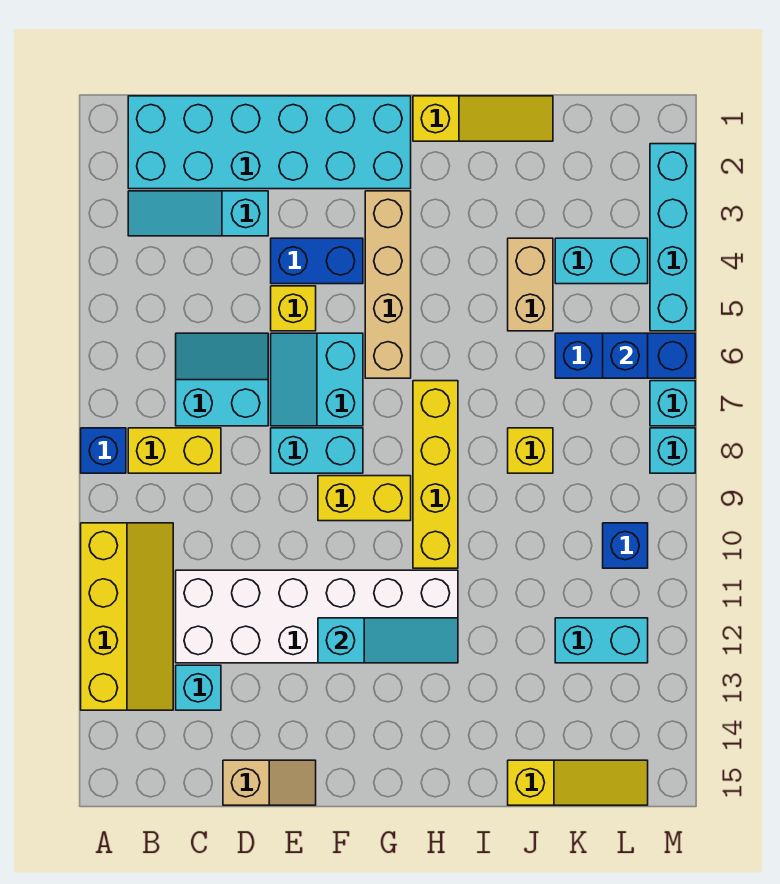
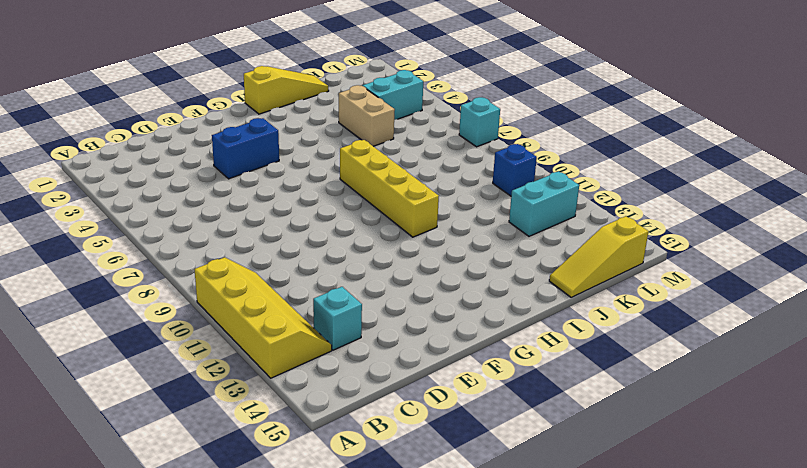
yellow 1x3 slope [549,216,648,297] -> yellow 1x3 slope turned to [508,760,648,805]
none -> blue 1x1 brick [81,428,126,473]
none -> cyan 2x6 brick [128,96,411,189]
none -> cyan 1x3 slope [128,191,268,236]

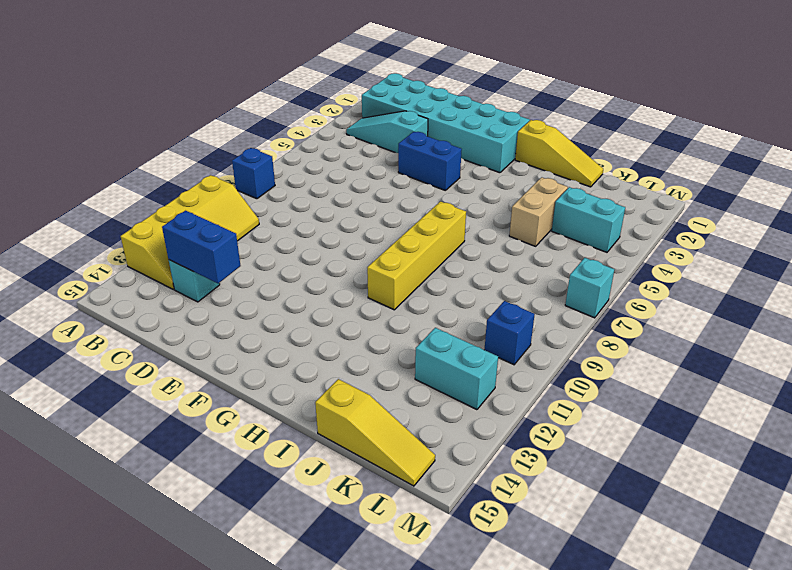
blue 1x2 brick [162,211,241,284] -> none
none -> yellow 1x2 brick [128,428,221,473]
none -> cyan 2x2 slope [176,333,268,426]
none -> white 2x6 brick [176,570,458,663]

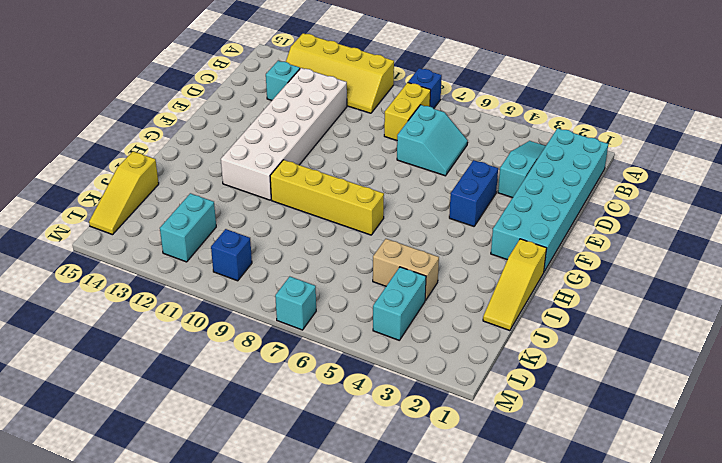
none -> tan 1x2 slope [223,760,316,805]
none -> yellow 1x1 brick [271,286,316,331]
none -> cyan 2x2 slope [271,333,363,426]

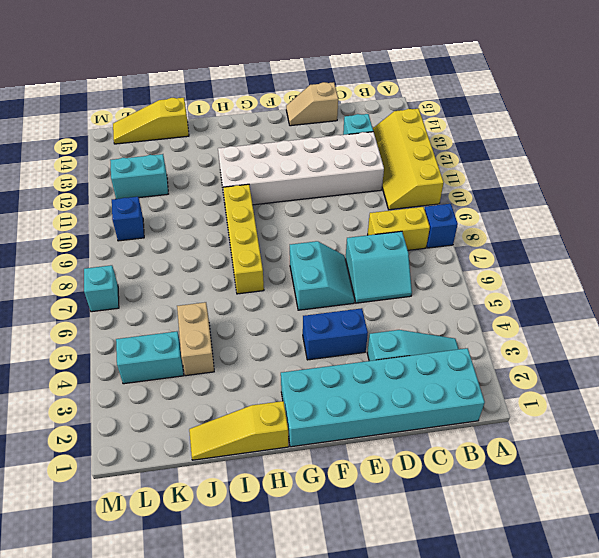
none -> yellow 1x1 brick [271,286,316,331]
none -> cyan 1x2 brick [271,428,363,473]
none -> yellow 1x2 brick [318,476,411,521]

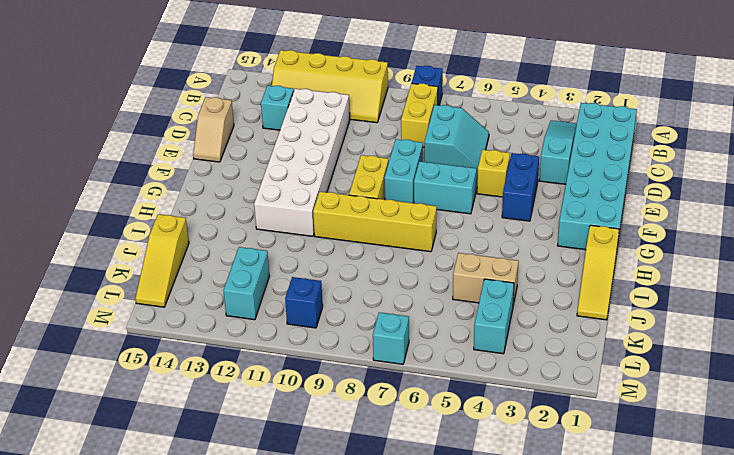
none -> tan 1x4 brick [365,191,411,378]
none -> yellow 1x1 brick [508,428,553,473]
none -> blue 1x3 brick [555,333,695,378]

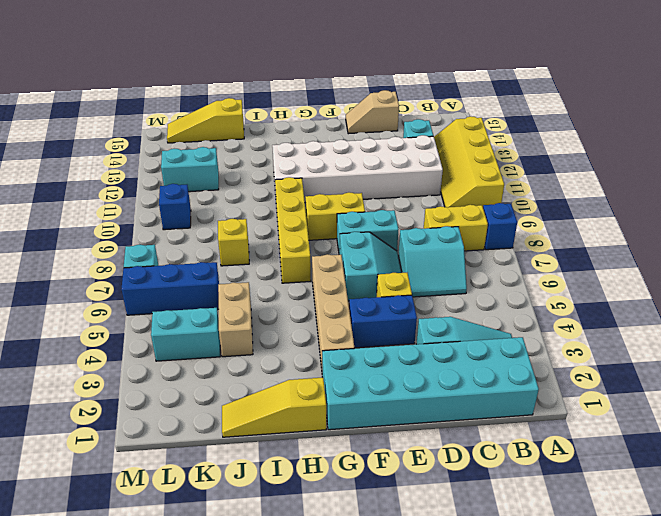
none -> cyan 1x4 brick [650,144,695,331]
none -> cyan 1x1 brick [650,428,695,473]
none -> cyan 1x3 slope [318,618,458,663]

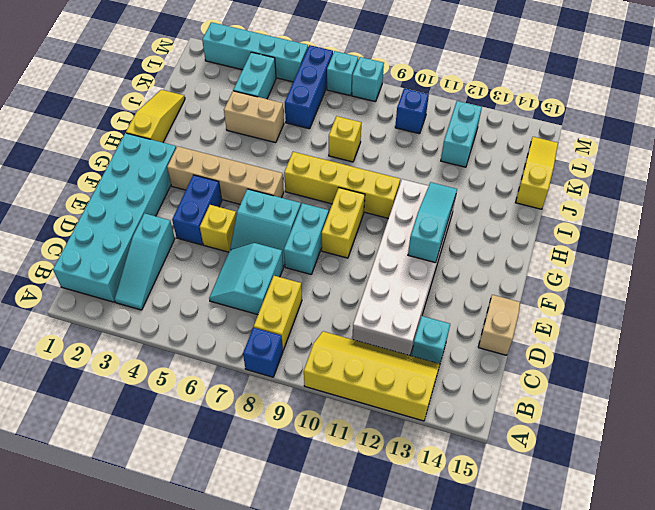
none -> blue 1x1 brick [603,333,648,378]

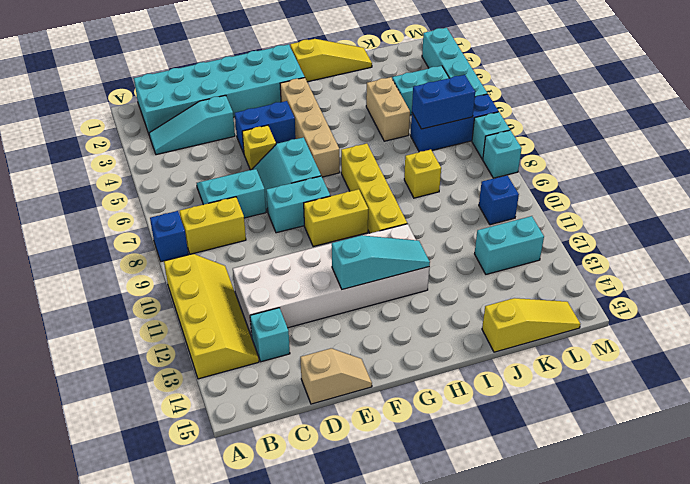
blue 1x2 brick [412,75,475,129] -> blue 1x1 brick [603,333,648,378]

